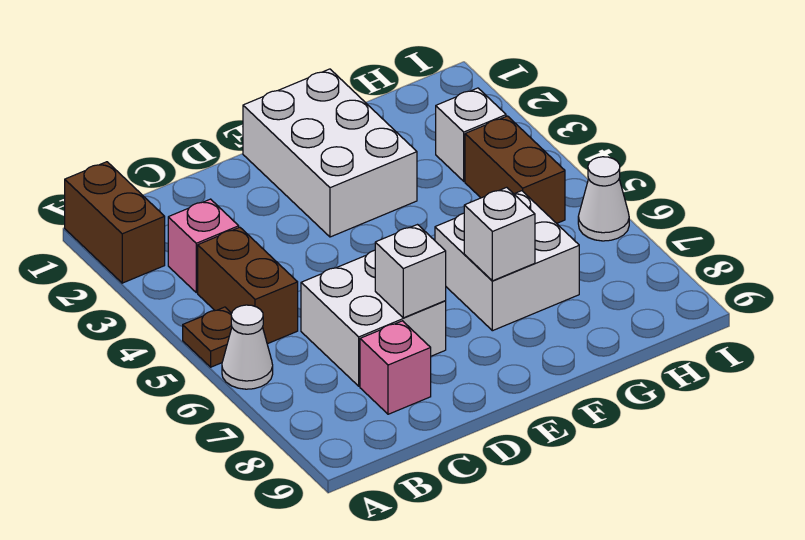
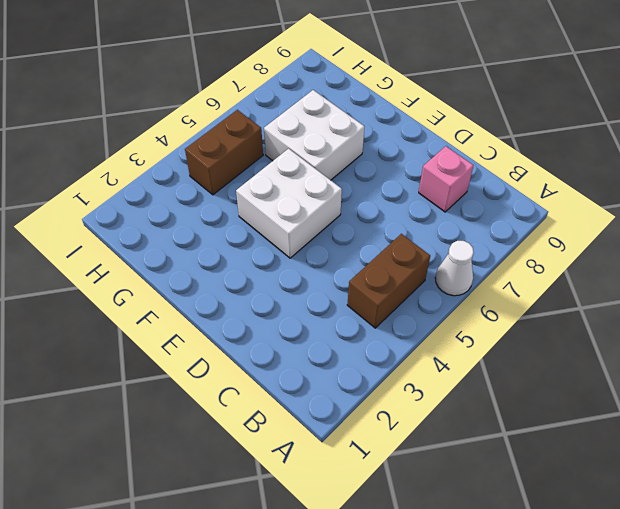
white 2x2 brick [236,149,342,258] -> white 2x2 brick moved to [301,250,446,386]
none -> brown 1x2 brick [65,162,165,283]
none -> brown 1x1 plate [183,307,232,367]
none -> pink 1x1 brick [168,199,239,293]

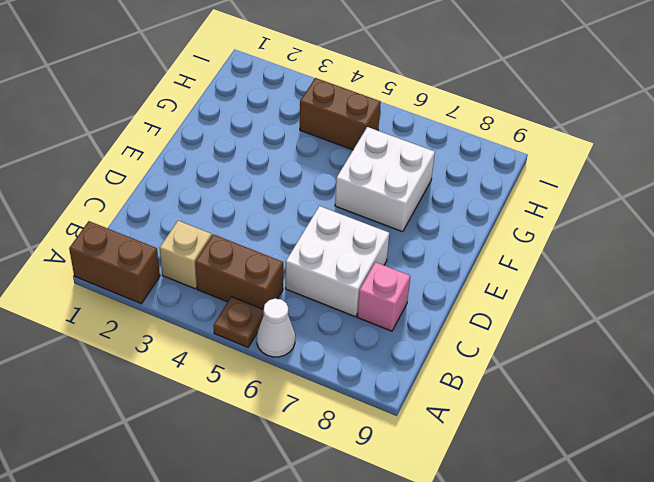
tan 1x1 brick [160,221,212,289] -> pink 1x1 brick [168,199,239,293]
none -> white 2x3 brick [243,69,417,237]
none -> white 1x1 brick [436,88,506,181]
none -> white 1x1 cone [578,157,629,241]

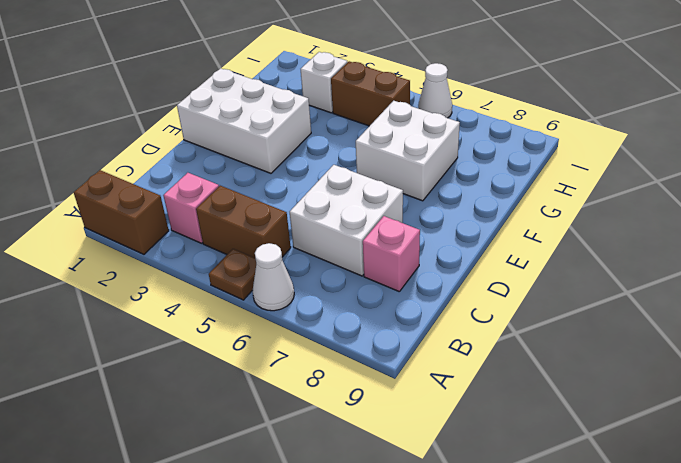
none -> white 1x1 brick [375,225,446,318]
none -> white 1x1 brick [464,187,535,281]

